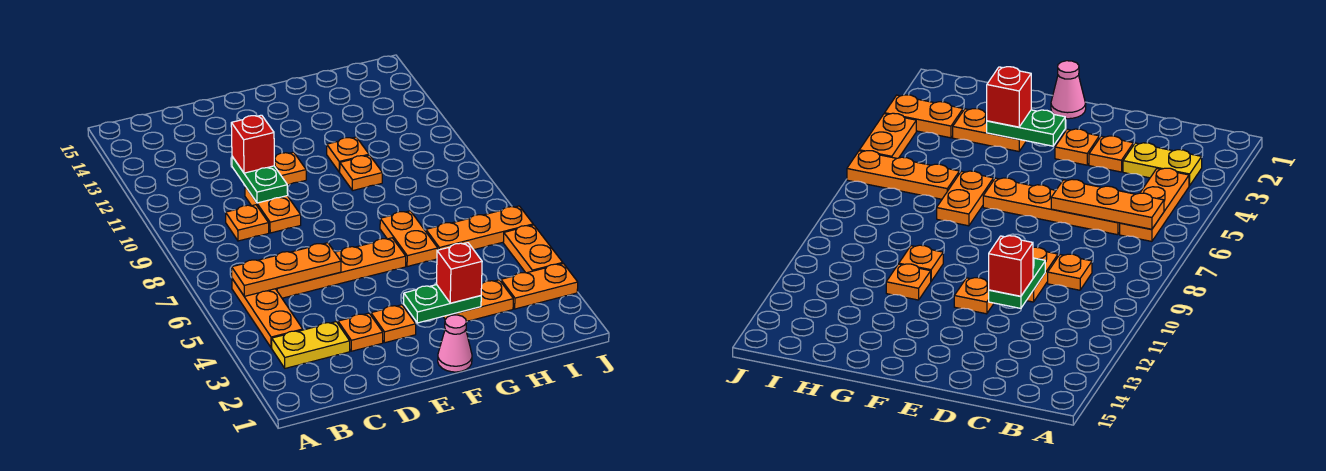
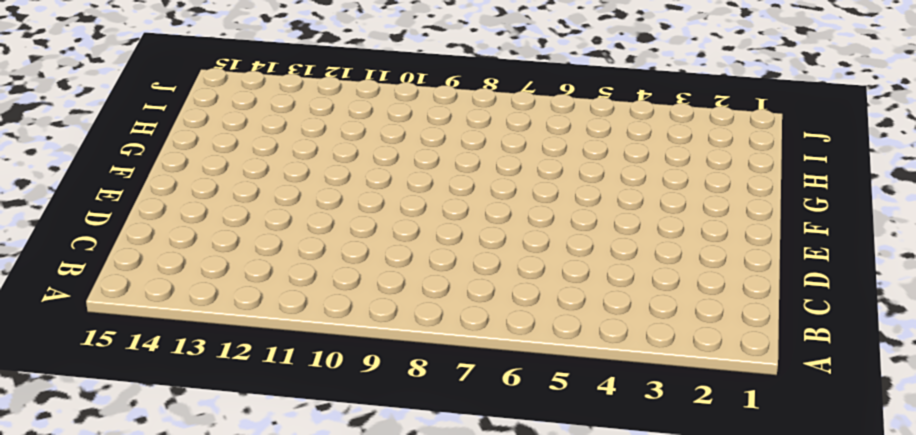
none -> yellow 1x2 plate [272,322,350,368]
none -> orange 1x3 plate [232,279,303,348]
none -> orange 1x4 plate [276,238,406,298]

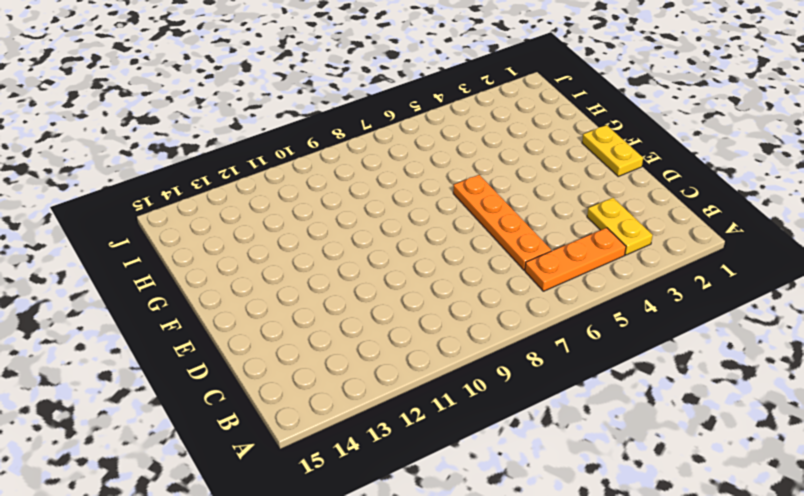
yellow 1x2 plate [582,125,643,176] -> pink 1x1 cone [438,315,472,372]
none -> orange 1x1 plate [226,205,269,241]
none -> orange 1x1 plate [338,313,383,351]
none -> orange 1x2 plate [245,186,301,233]

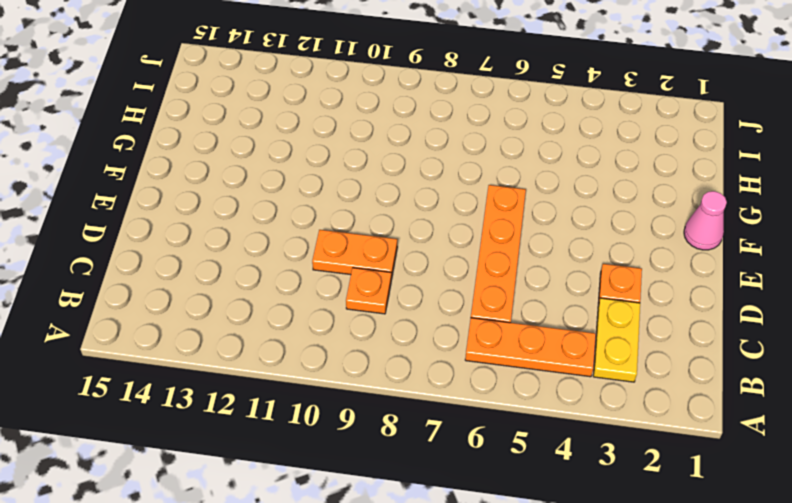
none -> orange 1x1 plate [371,305,416,343]
none -> orange 1x1 plate [274,152,306,185]
none -> orange 1x2 plate [443,280,513,322]

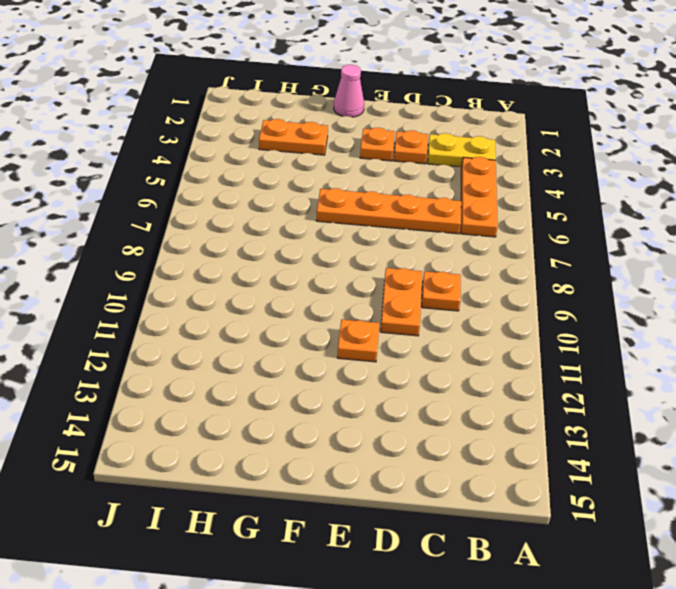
none -> orange 1x2 plate [380,211,438,267]
none -> orange 1x1 plate [340,155,382,191]
none -> orange 1x1 plate [327,137,369,172]

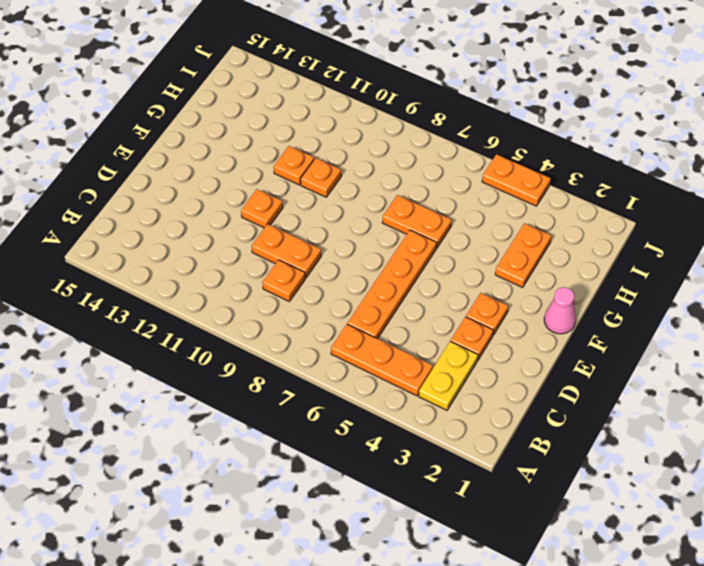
none -> orange 1x3 plate [426,206,533,250]
none -> orange 1x2 plate [501,263,578,309]
none -> orange 1x3 plate [232,243,341,296]

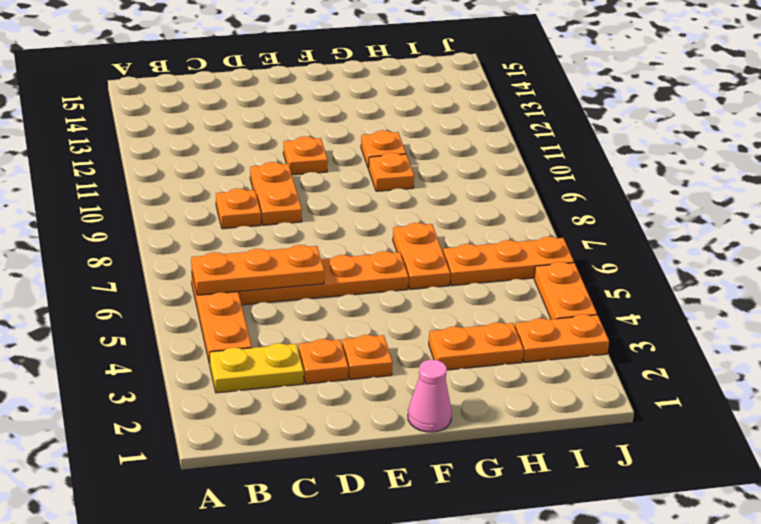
none -> green 1x2 plate [232,157,288,203]
none -> green 1x2 plate [404,285,481,323]
none -> red 1x1 brick [231,115,274,173]

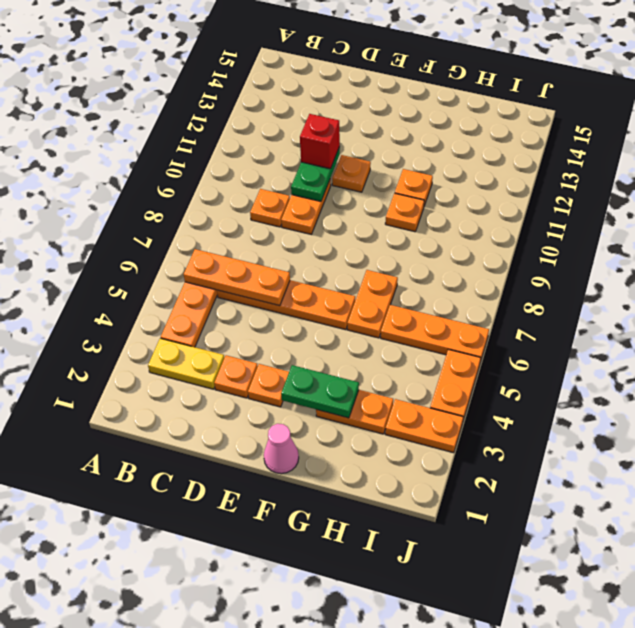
none -> red 1x1 brick [437,243,482,303]

